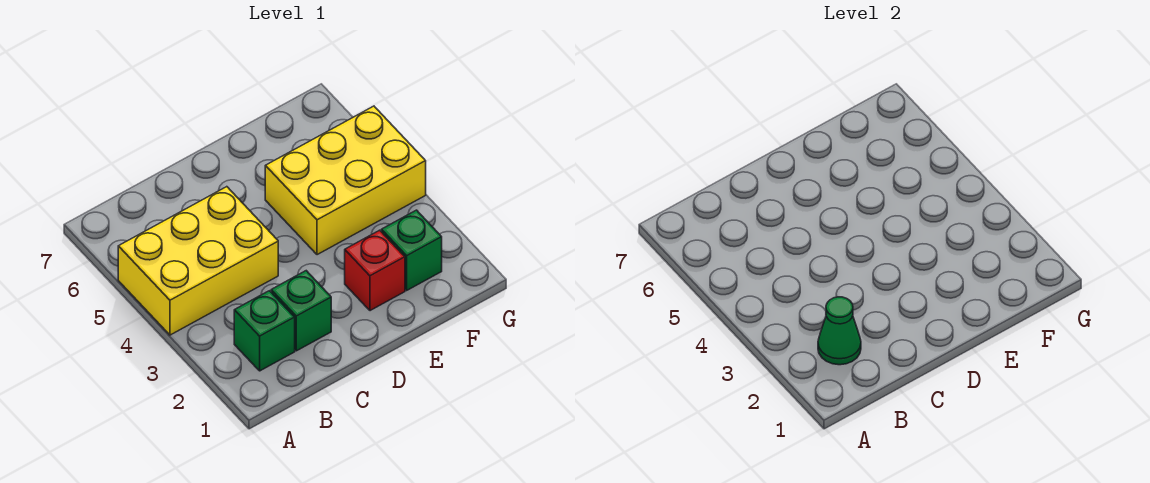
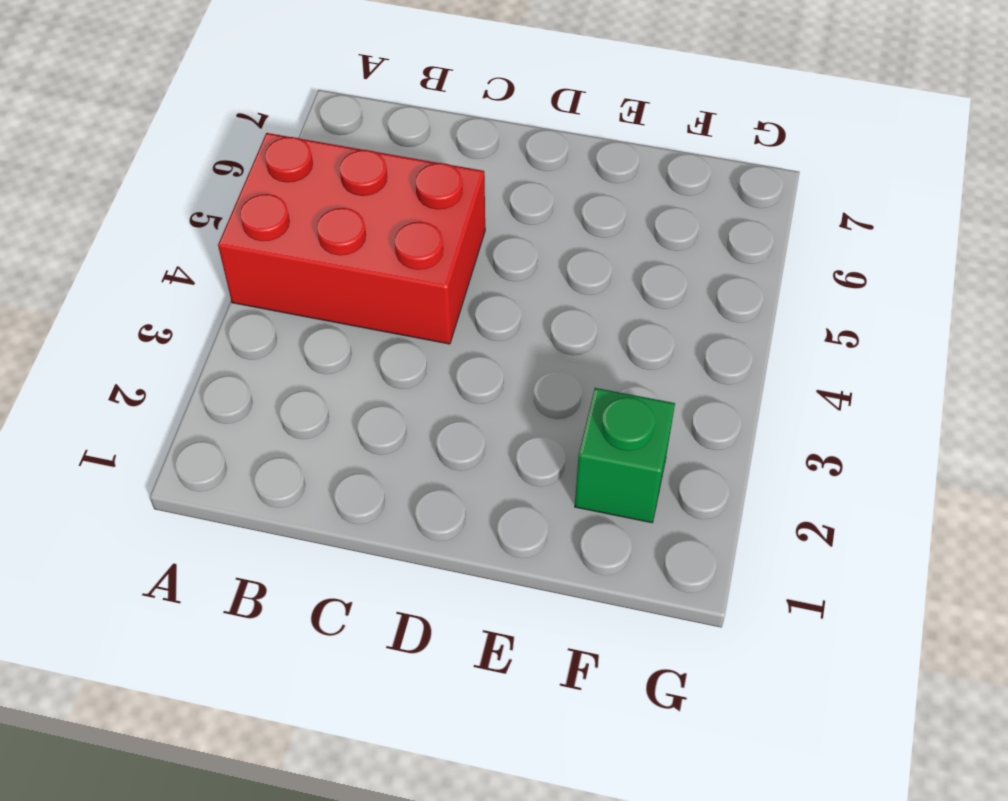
red 2x3 brick [218,133,485,344] -> yellow 2x3 brick [118,187,278,335]
none -> green 1x1 brick [234,291,295,371]
none -> green 1x1 brick [271,271,331,351]

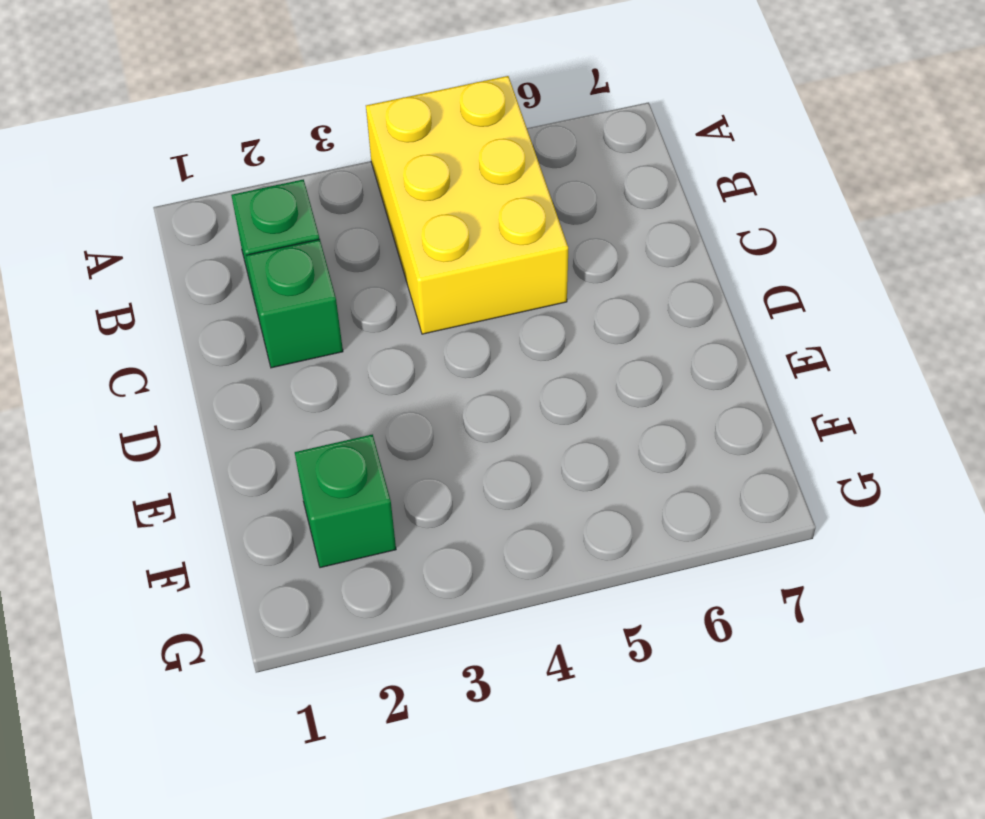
none -> red 1x1 brick [345,230,405,311]
none -> yellow 2x3 brick [265,106,426,255]

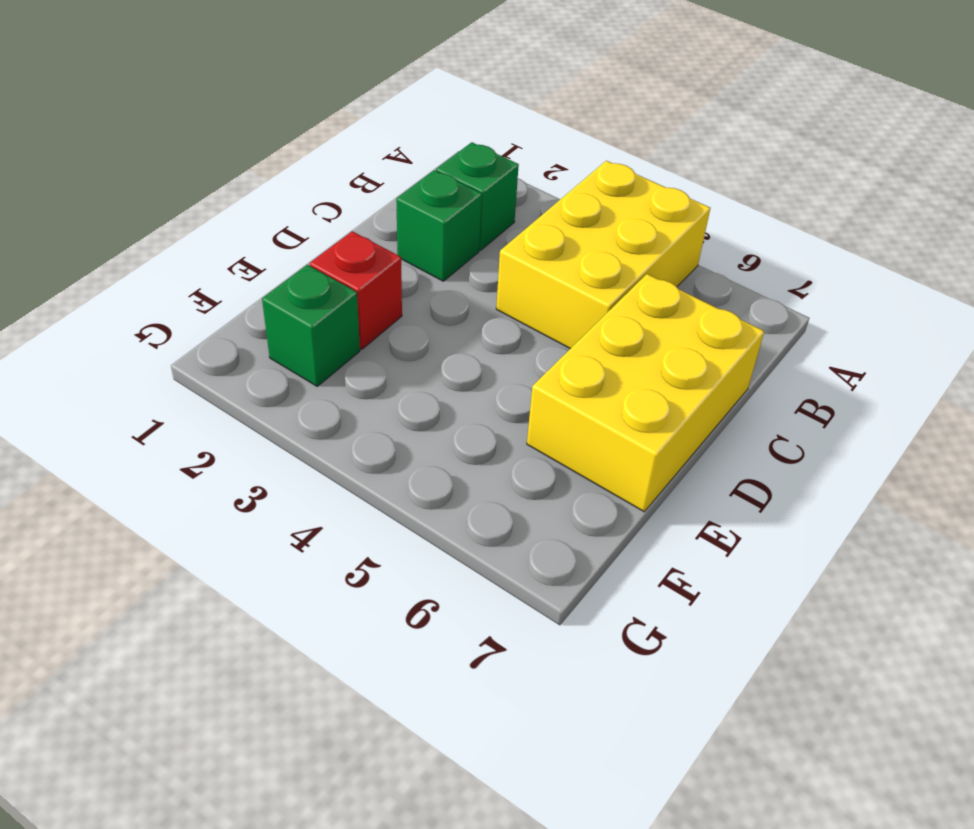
yellow 2x3 brick [527,274,764,512] -> yellow 2x3 brick moved to [265,106,426,255]
none -> green 1x1 cone [818,297,861,365]

